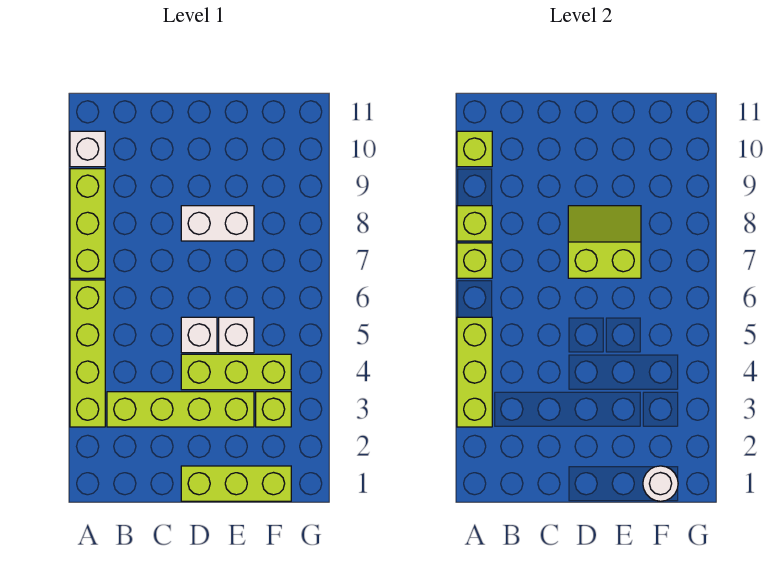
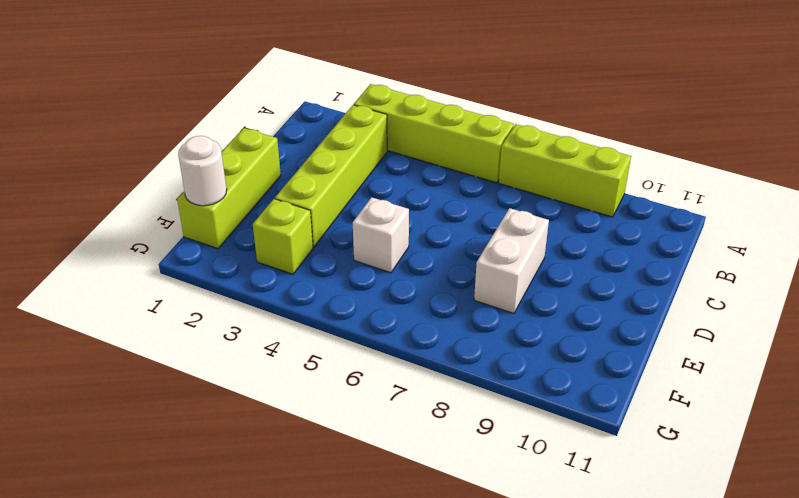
none -> white 1x1 brick [70,131,105,167]
none -> lime 1x3 brick [181,354,291,390]
none -> white 1x1 brick [181,317,217,353]

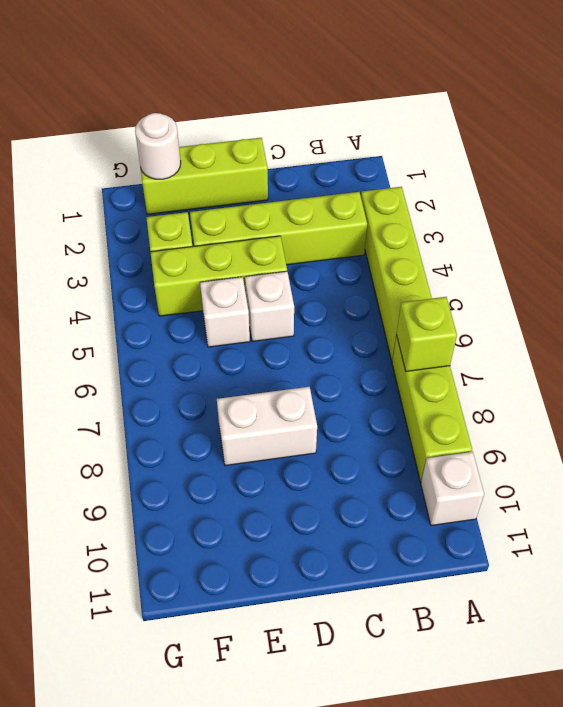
none -> lime 1x3 brick [457,317,492,427]
none -> lime 1x1 brick [457,206,492,241]
none -> lime 1x1 brick [457,131,492,167]

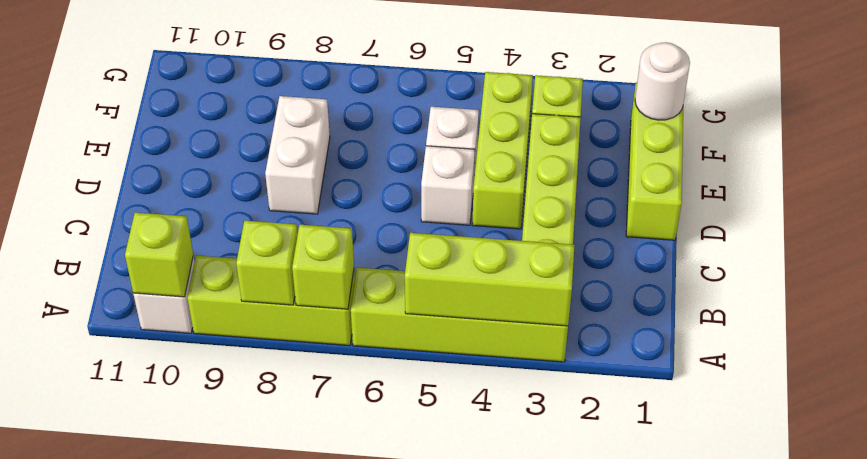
none -> lime 2x2 slope [568,206,641,278]

